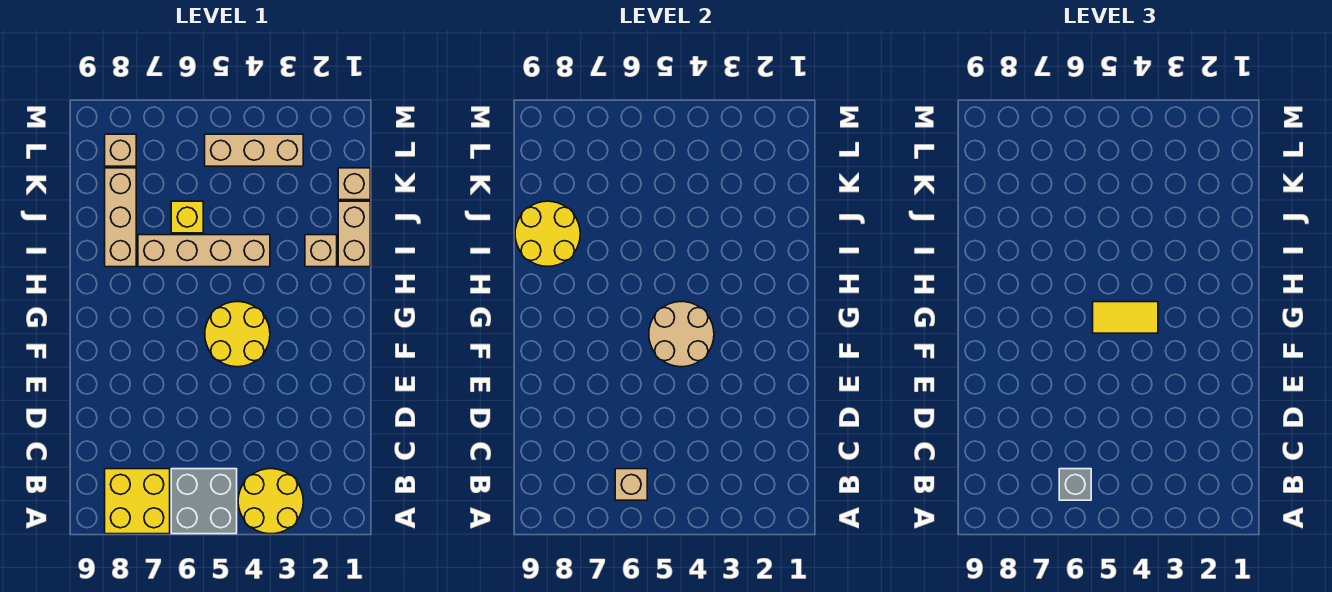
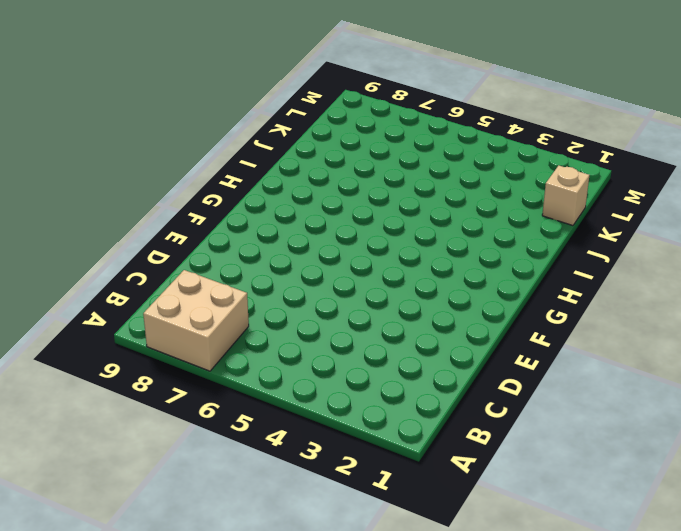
tan 2x2 brick [143,270,249,371] -> yellow 2x2 brick [105,469,170,534]
none -> yellow 2x2 round brick [238,469,303,534]
none -> grey 2x2 brick [171,469,237,534]
none -> yellow 2x2 round brick [205,302,270,367]

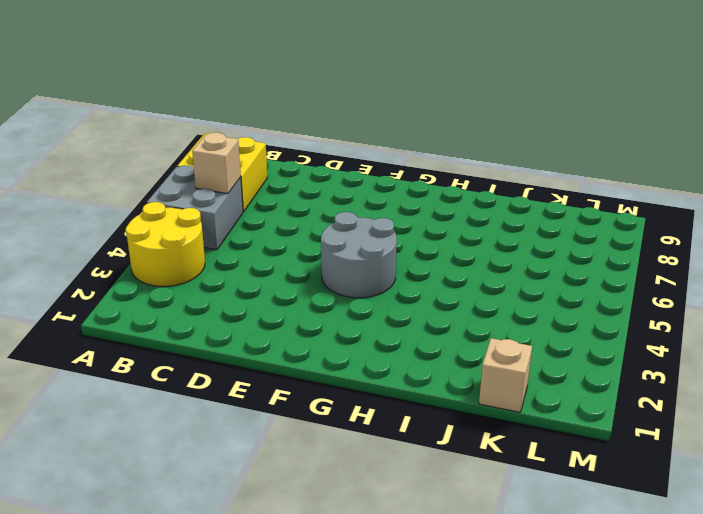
grey 2x2 round brick [321,212,397,298] -> yellow 2x2 round brick [205,302,270,367]
none -> tan 1x2 brick [338,201,370,267]
none -> tan 1x1 brick [305,235,337,267]
none -> tan 1x4 brick [138,235,270,267]

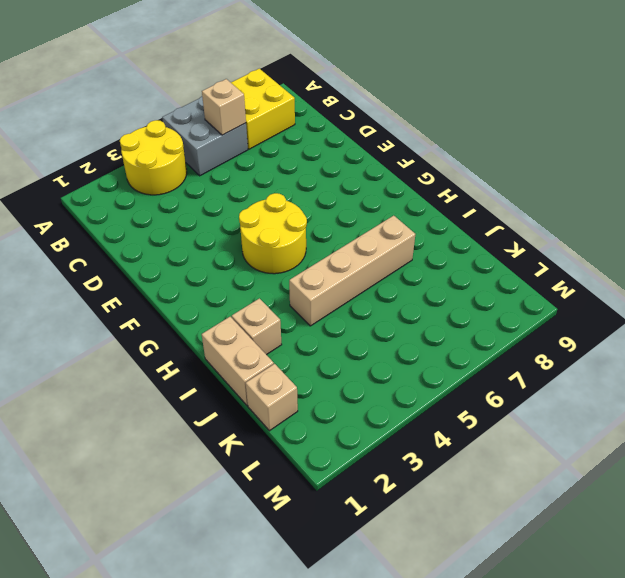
none -> tan 1x3 brick [105,168,136,267]
none -> yellow 1x1 brick [171,201,203,233]
none -> tan 1x3 brick [205,134,303,166]

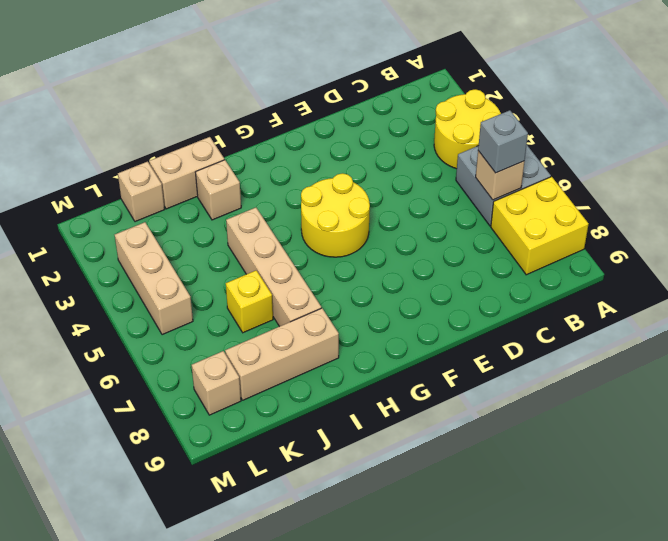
none -> tan 2x2 round brick [649,302,714,367]
none -> yellow 2x2 round brick [515,201,580,267]
none -> yellow 1x2 tile [1093,302,1158,333]

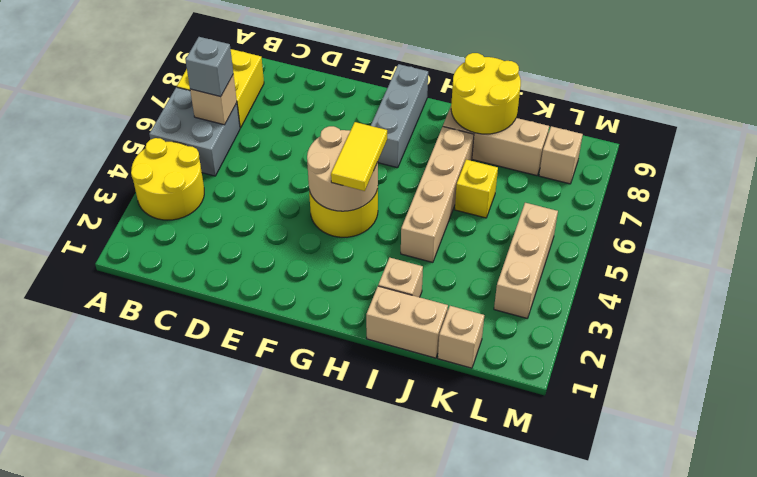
grey 1x3 brick [371,64,428,168] -> none

